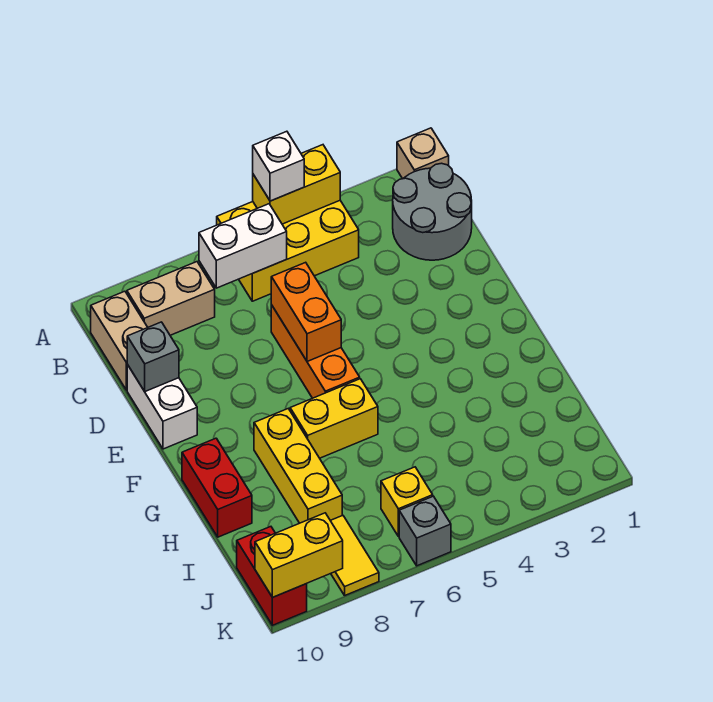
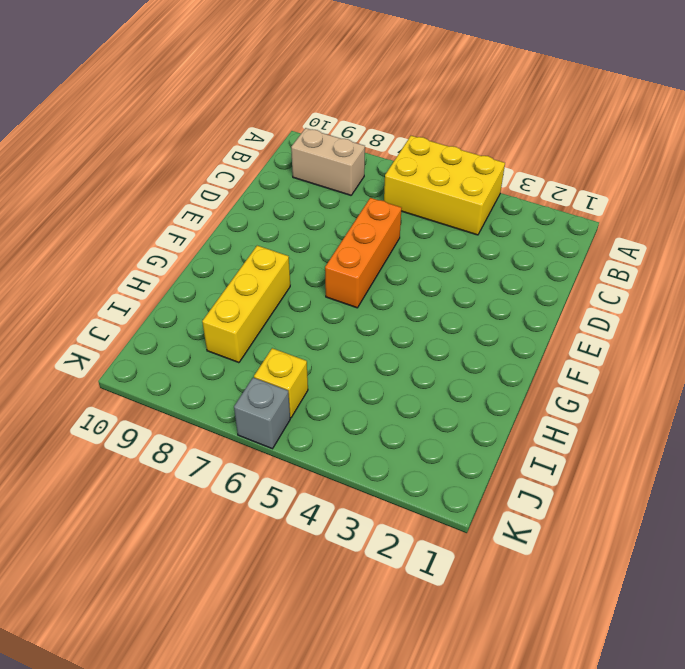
none -> tan 1x1 brick [397,128,449,179]
none -> grey 2x2 round brick [393,163,472,260]
none -> tan 1x2 brick [91,291,148,390]

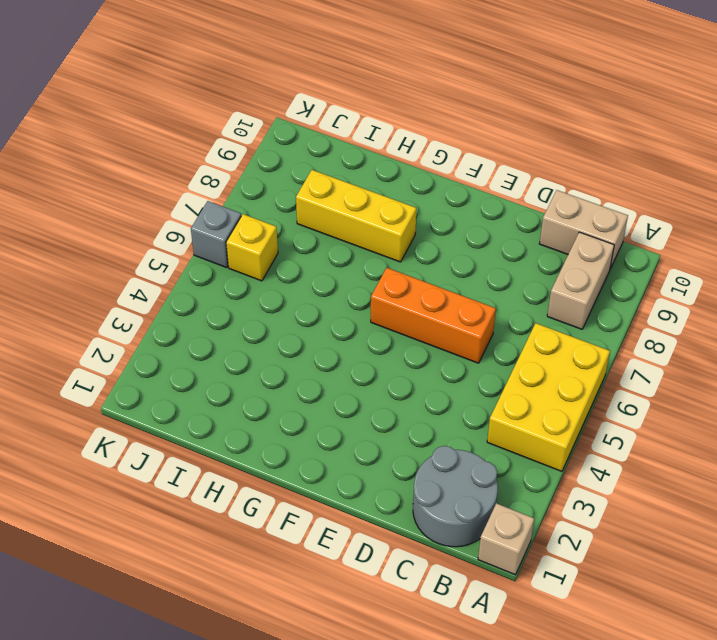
none -> white 1x2 brick [127,365,197,449]
none -> yellow 1x2 brick [290,379,378,458]
none -> red 1x2 brick [182,438,252,537]

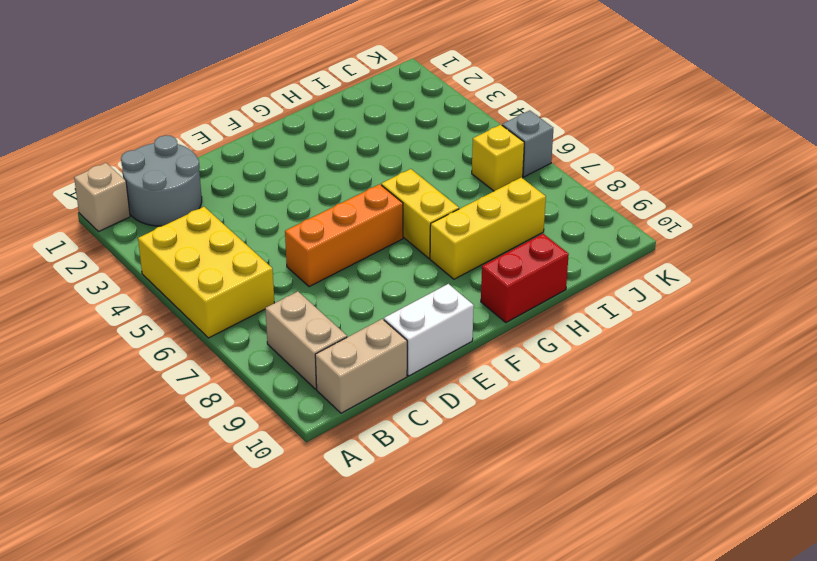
none -> yellow 1x2 tile [330,515,379,595]
none -> red 1x2 brick [237,527,307,625]
none -> yellow 1x2 brick [253,145,340,224]

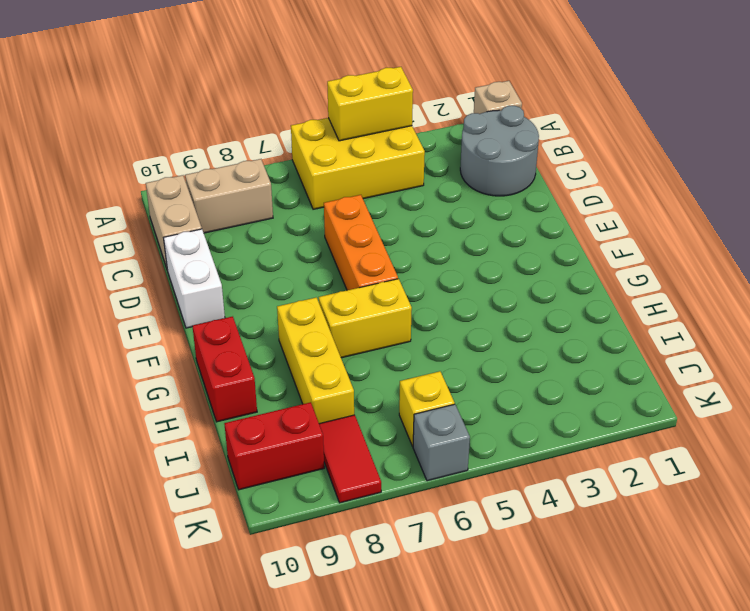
red 1x2 tile [319,415,381,503] -> yellow 1x2 tile [330,515,379,595]
red 1x2 brick [224,402,324,490] -> red 1x2 brick turned to [237,527,307,625]
none -> white 1x2 brick [199,204,287,288]
none -> orange 1x2 brick [271,262,341,361]
none -> grey 1x1 brick [127,322,179,391]

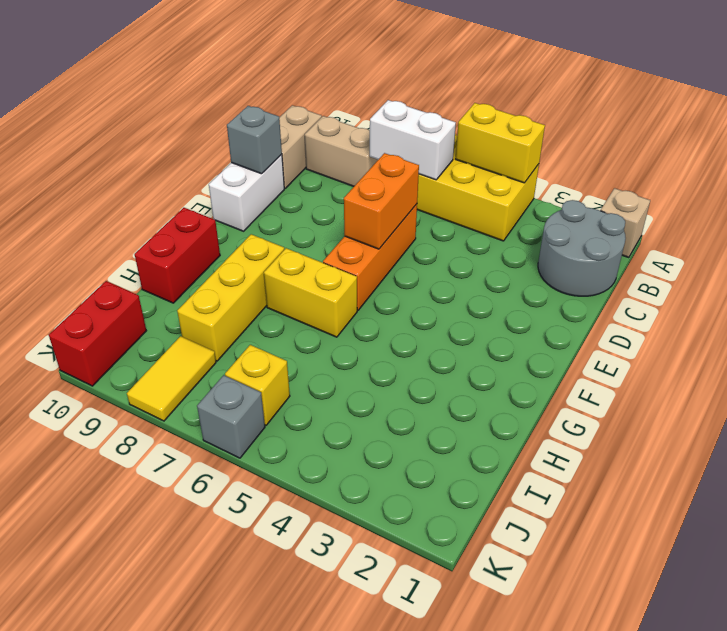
none -> yellow 1x2 brick [255,513,343,598]
none -> white 1x1 brick [253,131,304,201]

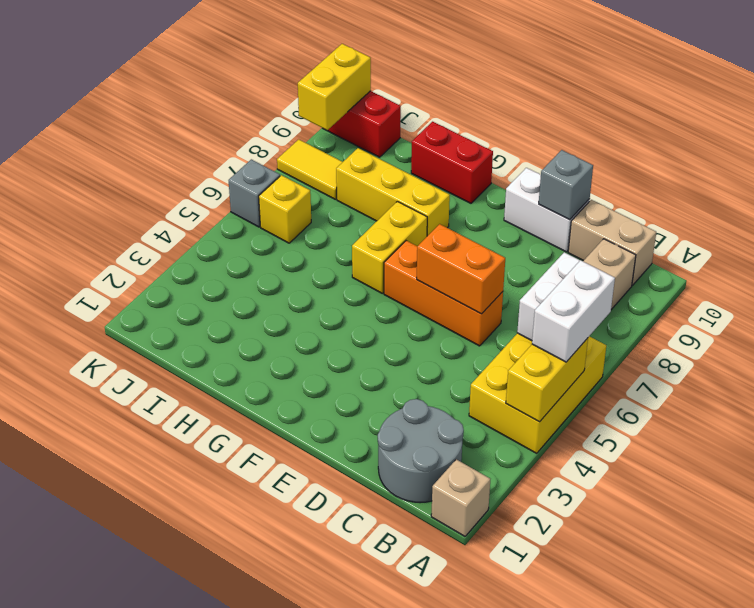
white 1x2 brick [532,260,615,362] -> white 1x1 brick [253,131,304,201]

